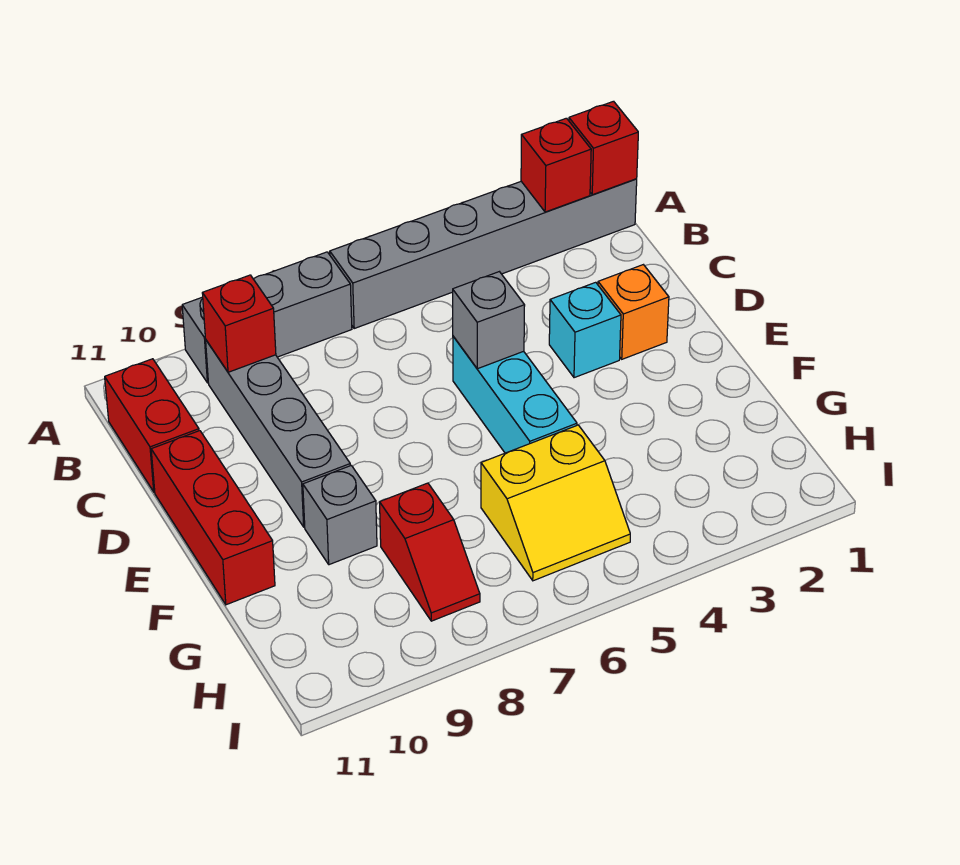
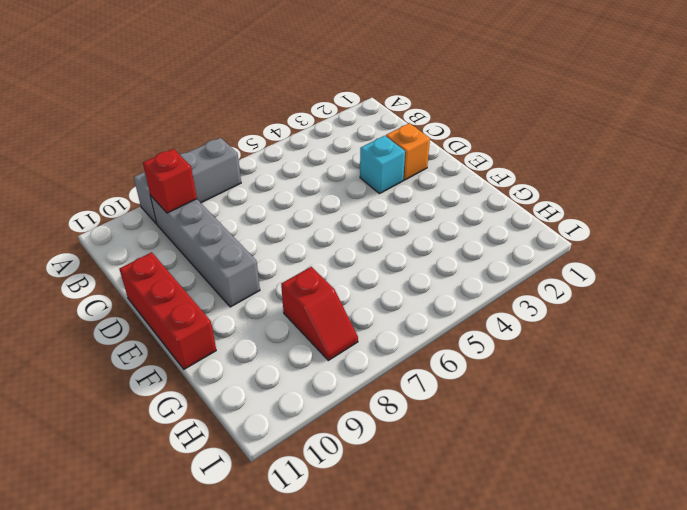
none -> grey 1x6 brick [330,179,637,328]
none -> red 1x2 brick [105,359,199,492]
none -> cyan 1x3 brick [453,336,577,453]

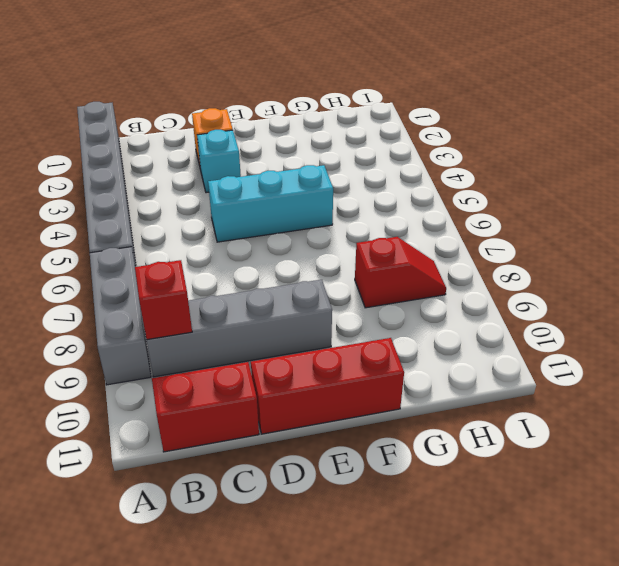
none -> grey 1x1 brick [303,466,377,565]
none -> yellow 2x2 slope [481,425,630,581]
none -> red 1x1 brick [569,101,638,195]

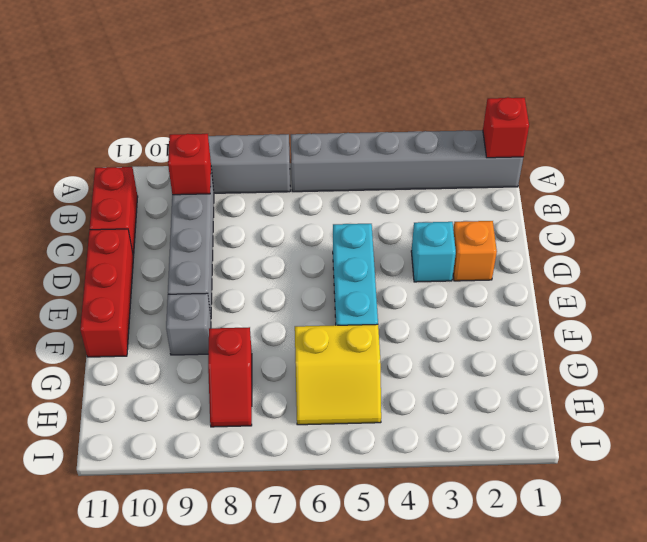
none -> red 1x1 brick [521,118,591,212]
none -> grey 1x1 brick [453,272,525,369]

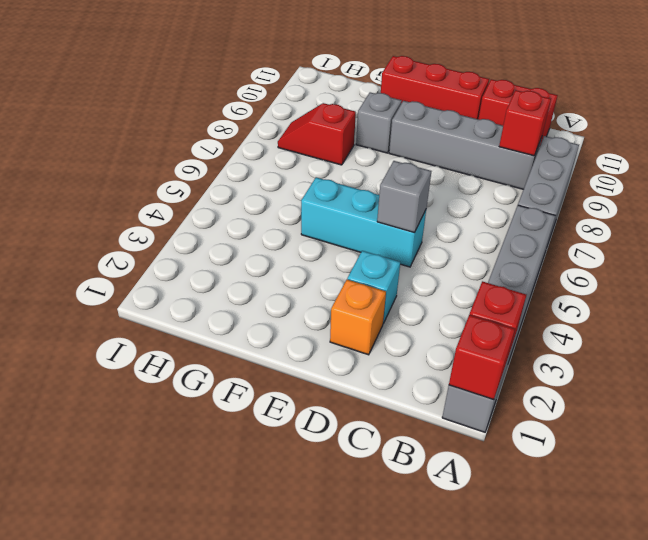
none -> yellow 2x2 slope [481,425,630,581]

